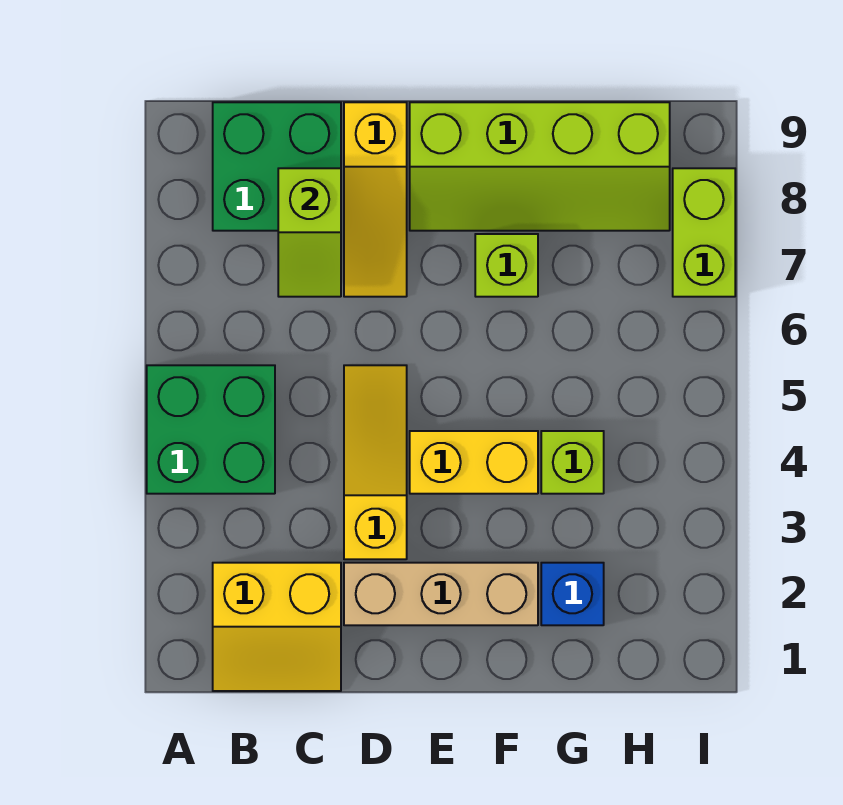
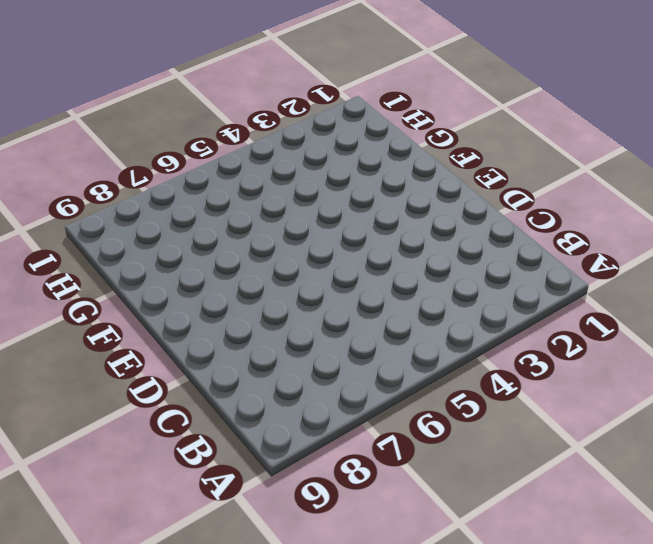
none -> green 2x2 brick [147,365,275,494]
none -> yellow 2x2 slope [213,563,341,691]
none -> green 2x2 brick [213,102,341,231]

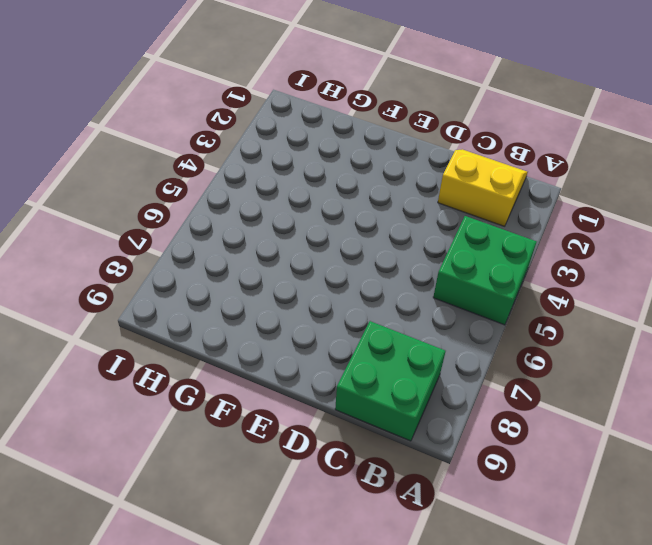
none -> tan 1x3 brick [344,563,538,625]
none -> yellow 1x3 slope [344,365,407,559]
none -> yellow 1x3 slope [344,102,407,297]

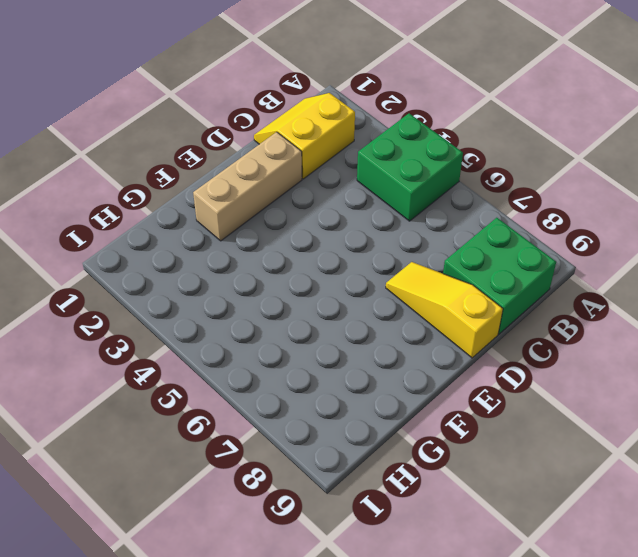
none -> yellow 1x3 slope [344,365,407,559]
none -> yellow 1x2 brick [410,431,538,494]
none -> lime 2x4 slope [410,102,670,231]

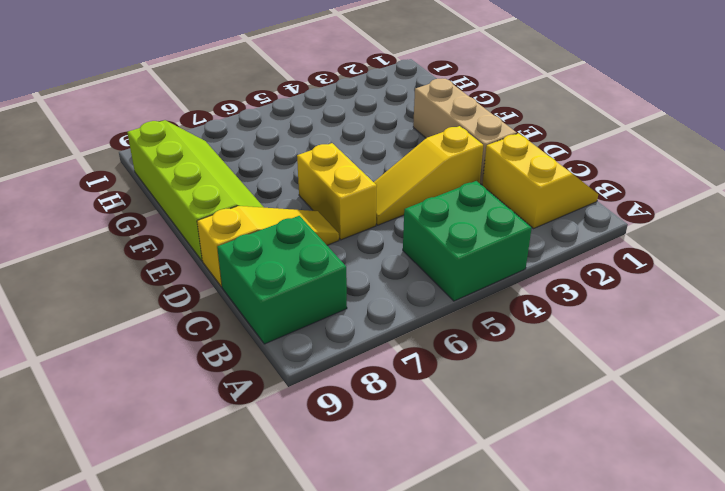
yellow 1x2 brick [297,143,377,240] -> yellow 1x2 brick moved to [410,431,538,494]
none -> lime 1x1 brick [475,234,538,297]
none -> blue 1x1 brick [541,563,604,625]
none -> lime 1x1 brick [541,431,604,494]

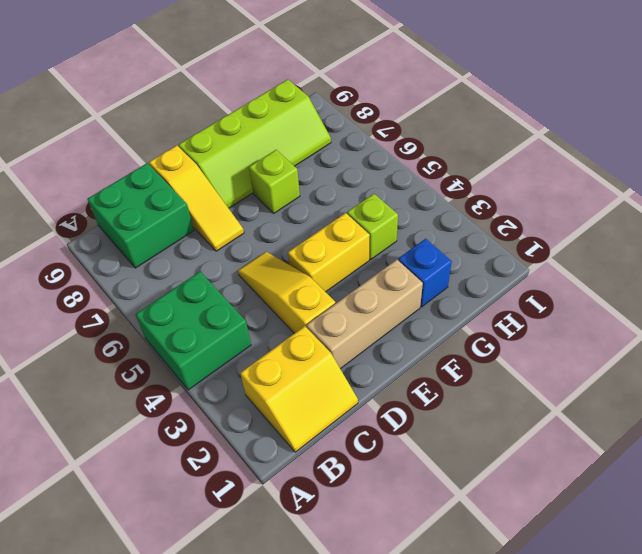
none -> lime 1x2 brick [673,168,735,297]
none -> lime 1x2 slope [278,168,341,297]

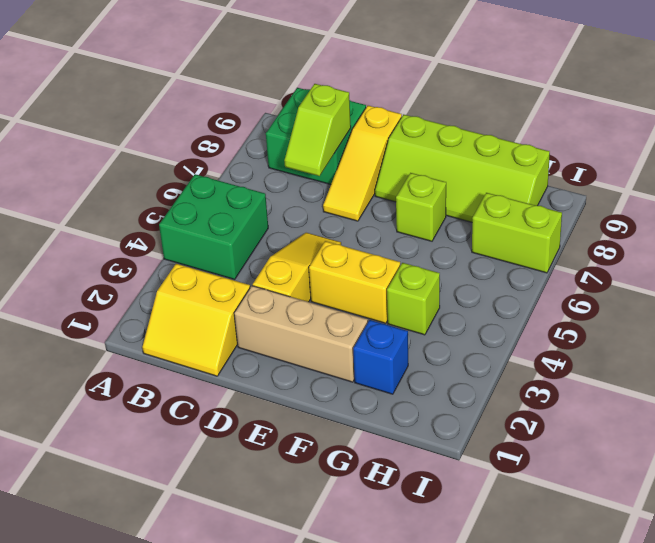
lime 1x2 brick [472,193,562,273] -> lime 1x2 brick turned to [673,168,735,297]

